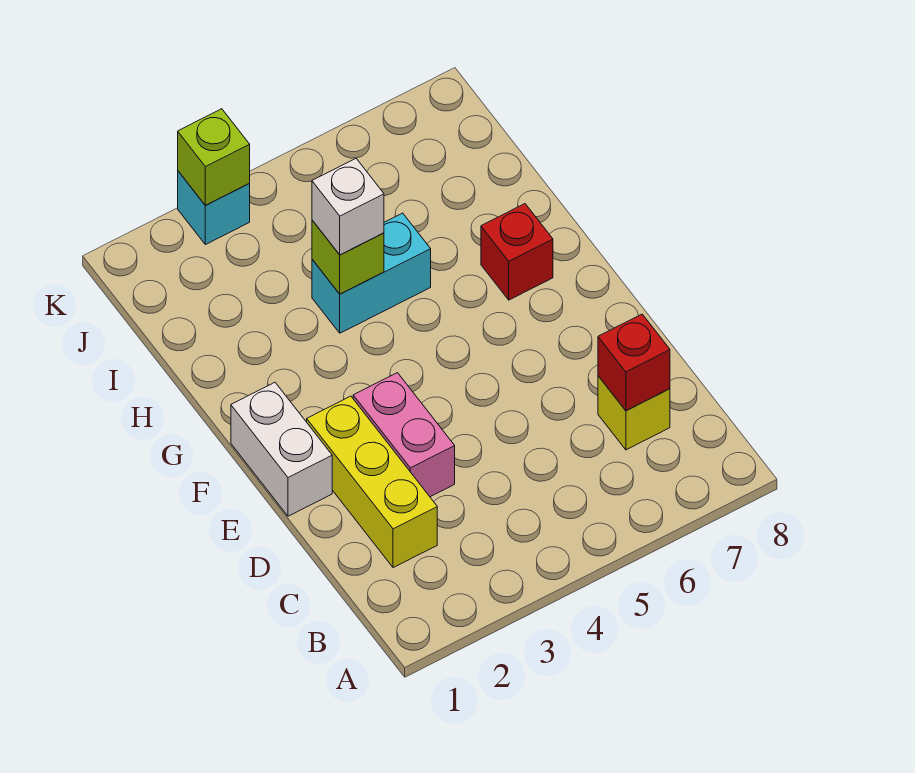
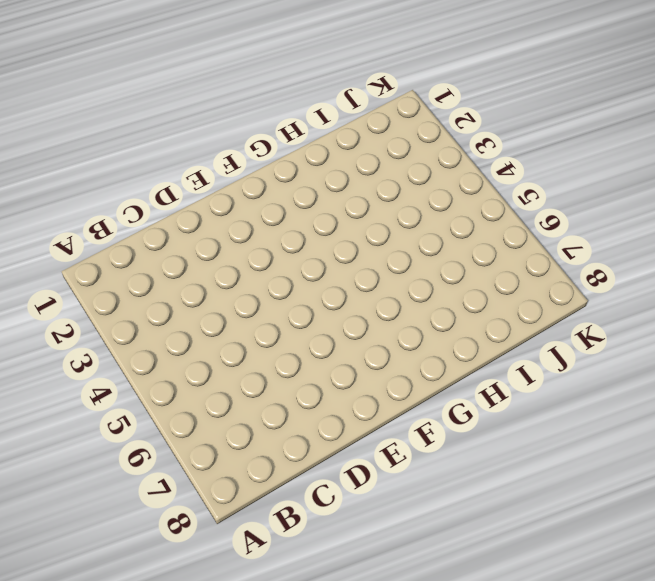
none -> yellow 1x3 brick [307,396,437,568]
none -> yellow 1x1 brick [598,376,670,450]

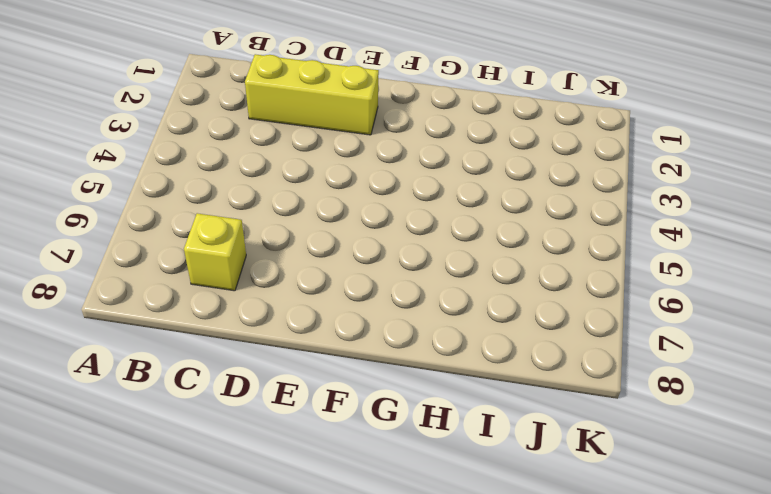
none -> pink 1x2 brick [353,373,455,497]
none -> white 1x2 brick [231,382,332,516]

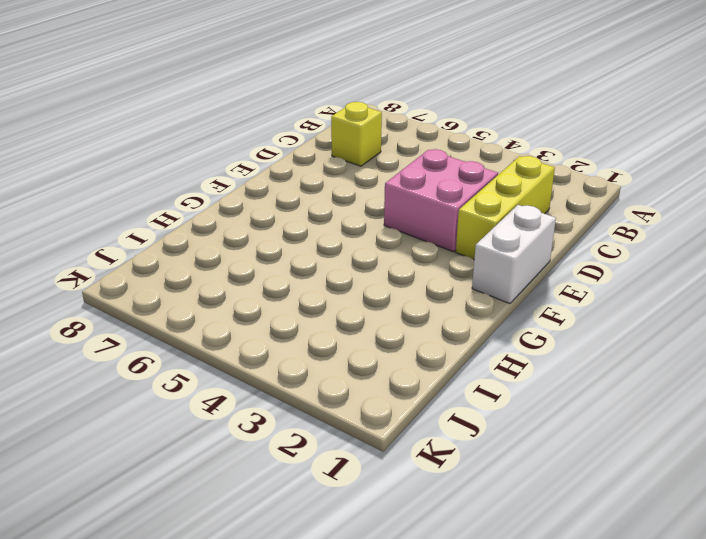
pink 2x2 brick [384,149,498,252] -> pink 1x2 brick [353,373,455,497]
none -> red 1x1 brick [481,204,553,300]
none -> cyan 1x2 brick [312,213,431,333]

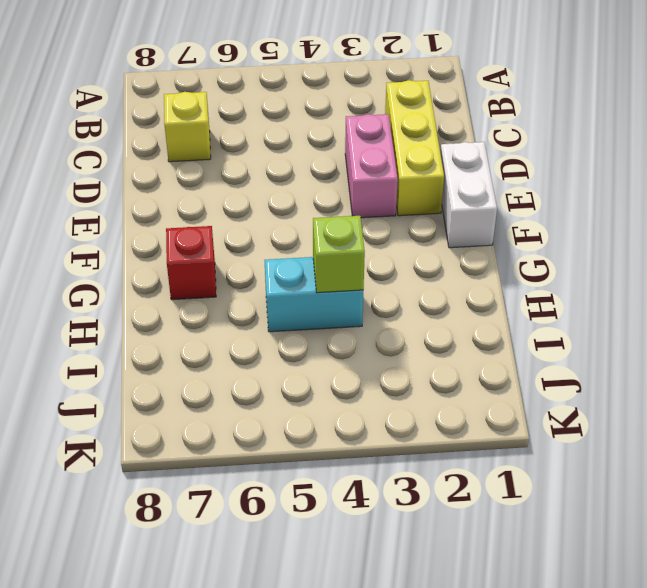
none -> cyan 1x1 brick [178,171,250,245]
none -> red 1x1 brick [598,314,670,411]

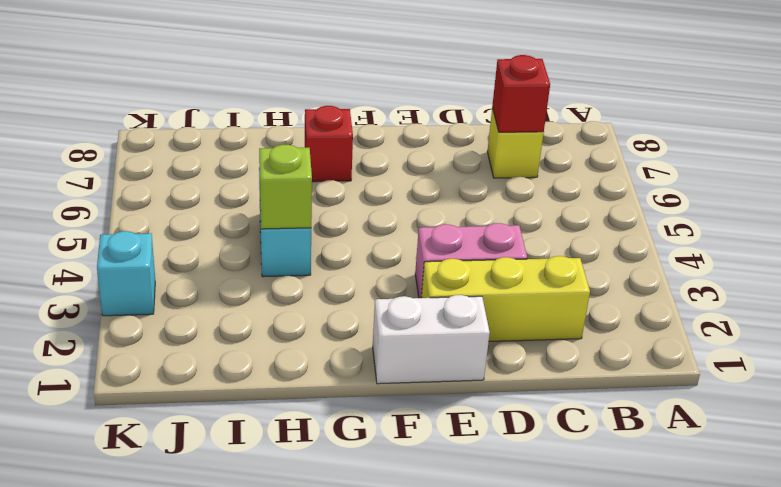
none -> lime 1x1 brick [178,109,250,205]
none -> white 1x1 brick [312,159,384,255]

